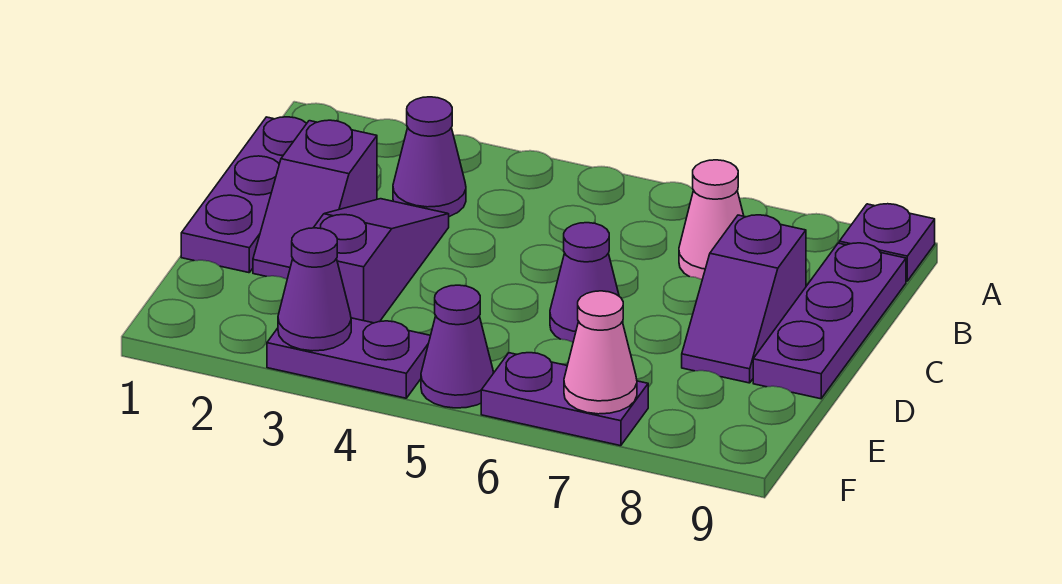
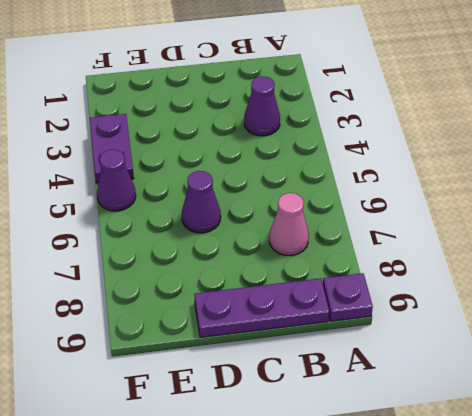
none -> purple 1x3 plate [181,117,307,273]
none -> purple 1x2 slope [253,120,377,279]
none -> purple 1x3 slope [314,199,449,323]

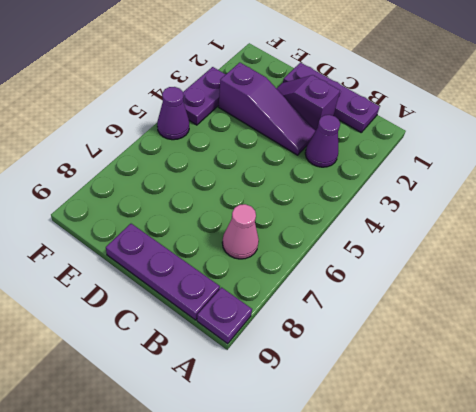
none -> purple 1x2 slope [682,215,806,383]
none -> purple 1x1 cone [550,223,623,342]
none -> purple 1x2 plate [481,353,648,446]

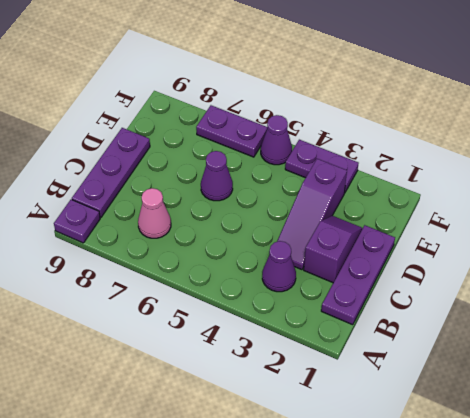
none -> purple 1x2 slope [682,215,806,383]
none -> purple 1x1 cone [278,228,351,351]
none -> pink 1x1 cone [564,291,637,414]

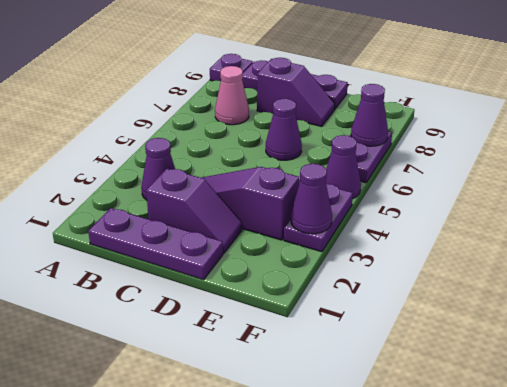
purple 1x1 cone [351,84,388,146] -> pink 1x1 cone [564,291,637,414]

